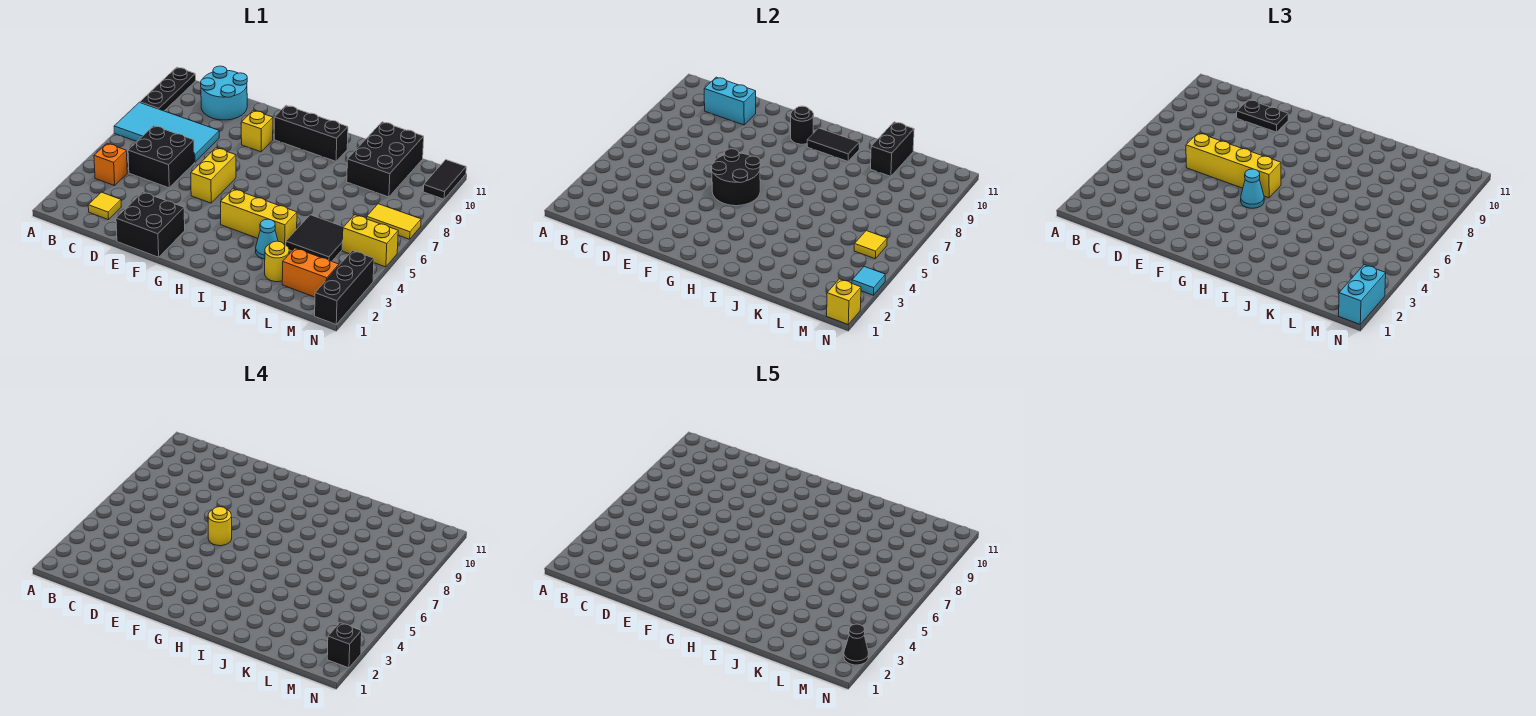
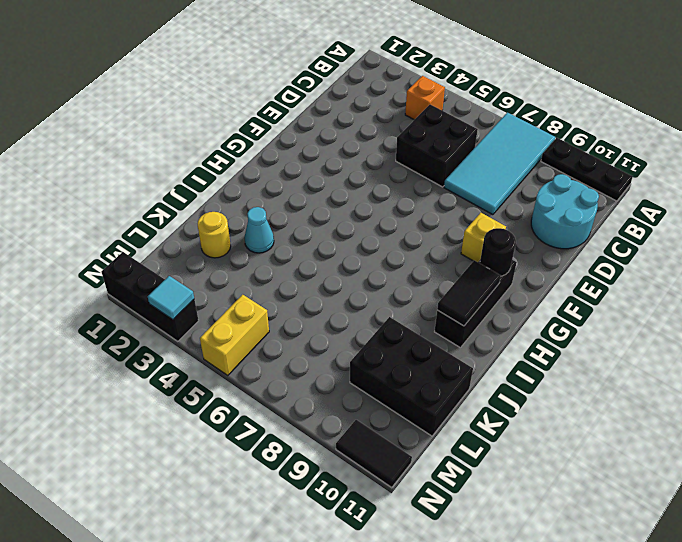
none -> yellow 1x1 tile [88,192,121,220]
none -> black 2x2 brick [116,192,185,257]
none -> yellow 1x2 brick [191,148,236,203]
none -> yellow 1x3 brick [221,189,297,245]

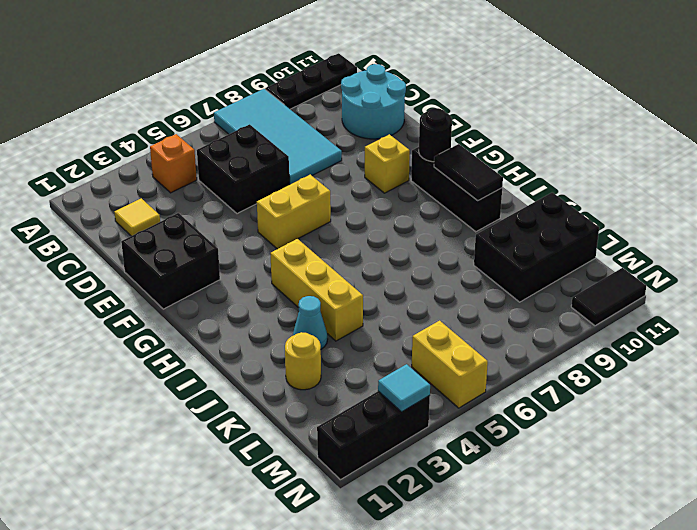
none -> black 2x2 tile [286,215,343,261]
none -> orange 1x2 brick [282,248,339,297]
none -> yellow 1x2 tile [367,204,421,239]
none -> cyan 1x2 brick [704,77,756,125]

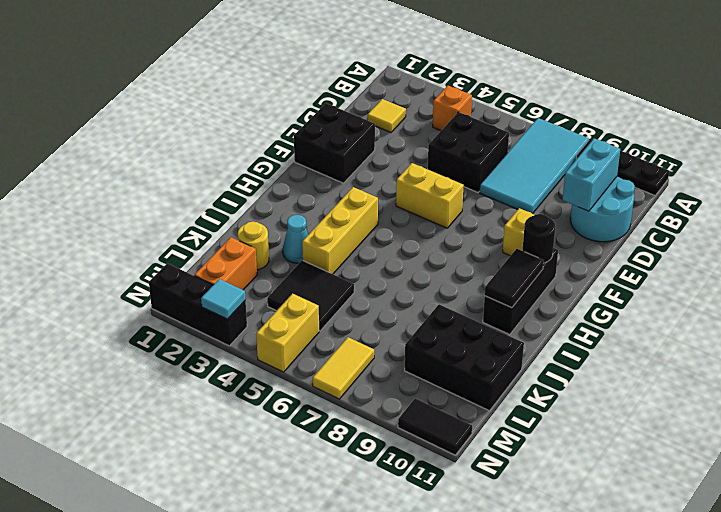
none -> black 2x2 round brick [712,149,760,206]
none -> black 1x2 brick [871,122,914,176]
none -> yellow 1x1 tile [854,231,887,259]
none -> yellow 1x1 brick [827,279,861,324]

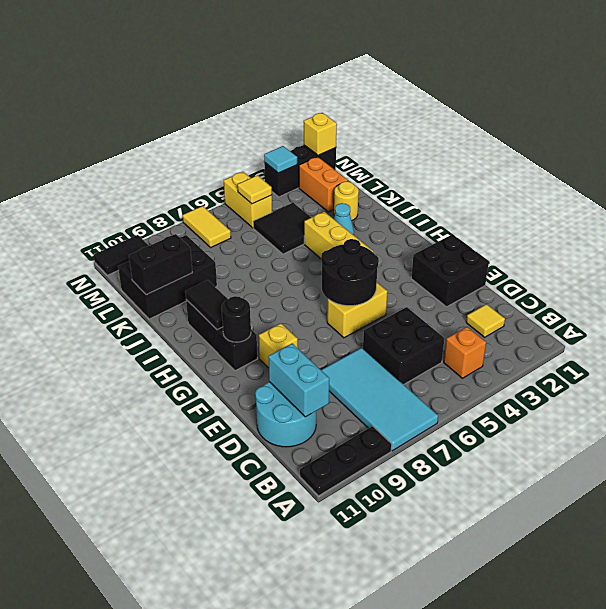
none -> yellow 1x4 brick [1186,133,1281,198]
none -> black 1x2 plate [1237,100,1288,132]
none -> cyan 1x1 cone [1241,169,1264,208]
none -> cyan 1x2 brick [1339,265,1386,324]

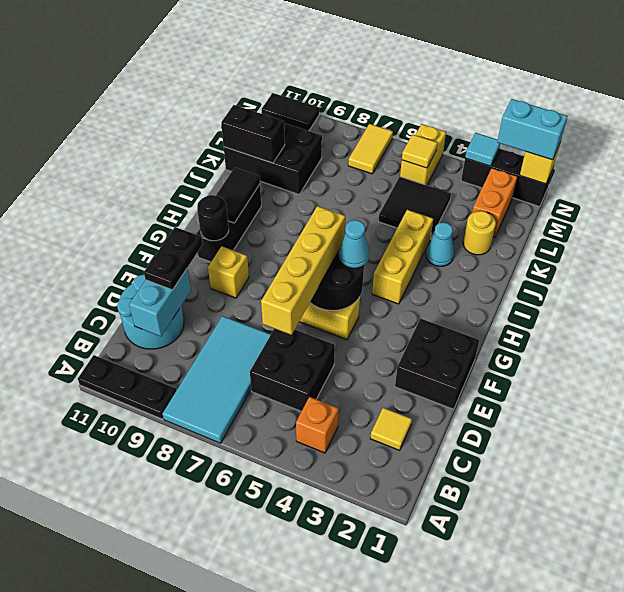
none -> yellow 1x1 round brick [208,507,232,546]
none -> black 1x1 brick [327,623,362,668]
none -> black 1x1 cone [844,624,869,665]

